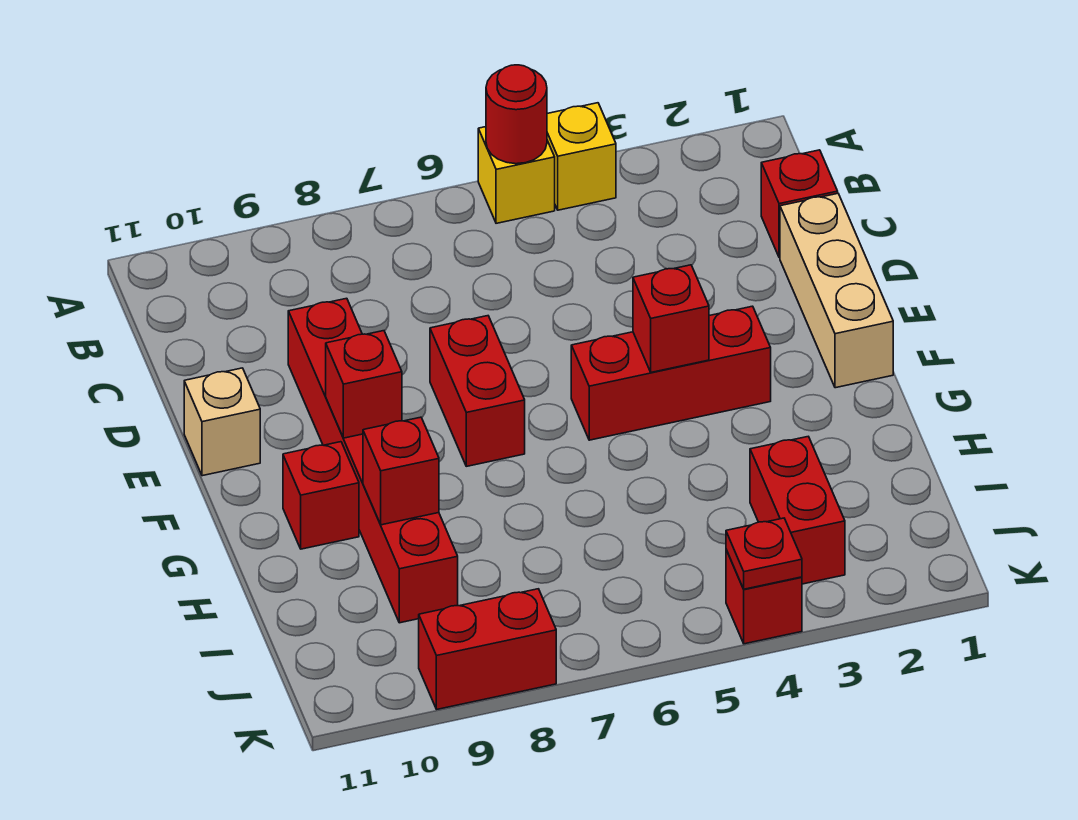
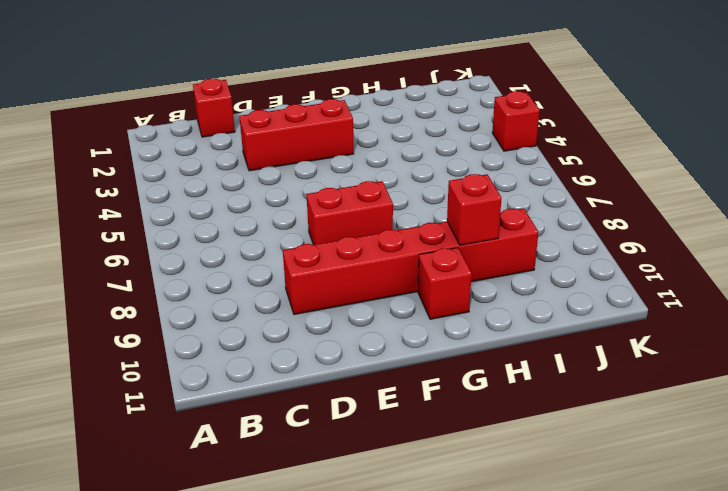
red 1x3 brick [239,99,354,171] -> red 1x3 brick turned to [571,306,771,440]
none -> yellow 1x1 brick [547,103,616,210]
none -> yellow 1x1 brick [478,127,555,223]
none -> tan 1x3 brick [780,194,893,388]

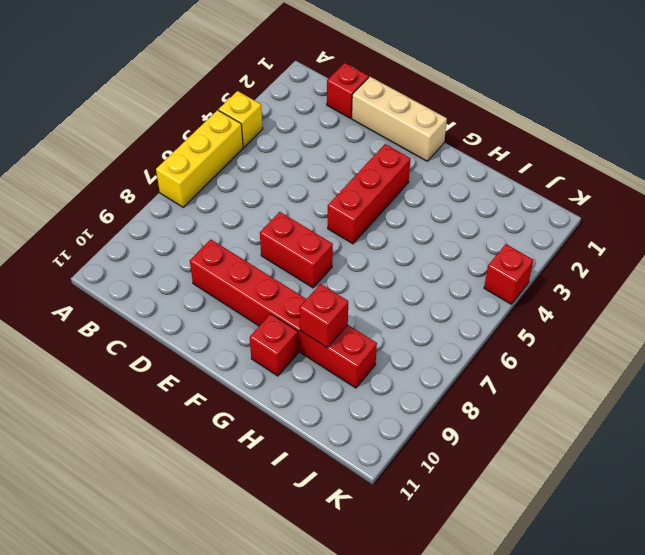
yellow 1x3 brick [156,110,243,207] -> yellow 1x1 brick [478,127,555,223]
none -> tan 1x1 brick [184,368,260,476]
none -> red 1x2 brick [750,436,845,584]
none -> red 1x2 brick [419,589,556,709]

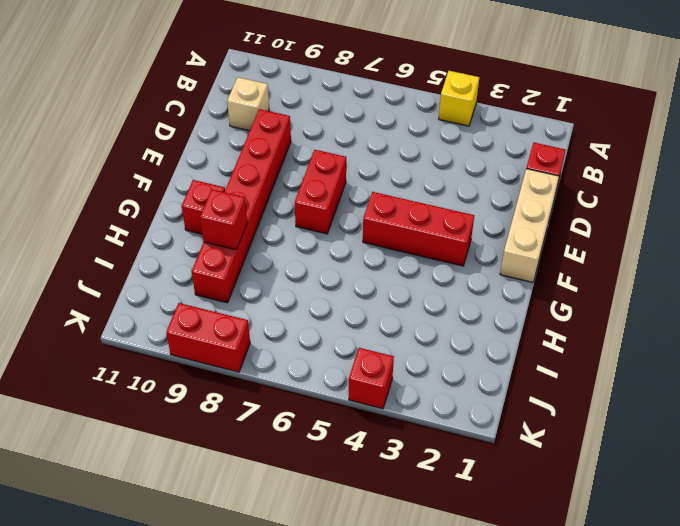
tan 1x1 brick [227,77,269,131] -> tan 1x1 brick moved to [184,368,260,476]
none -> yellow 1x1 brick [478,127,555,223]
none -> red 1x2 brick [750,436,845,584]
none -> red 1x1 round brick [486,65,547,164]

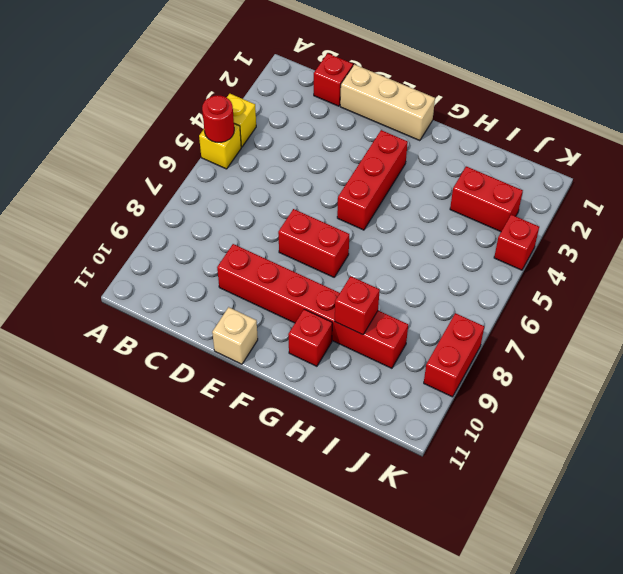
none -> red 1x1 brick [633,265,709,372]
none -> red 1x1 brick [326,331,402,438]
none -> red 1x1 plate [726,518,802,589]

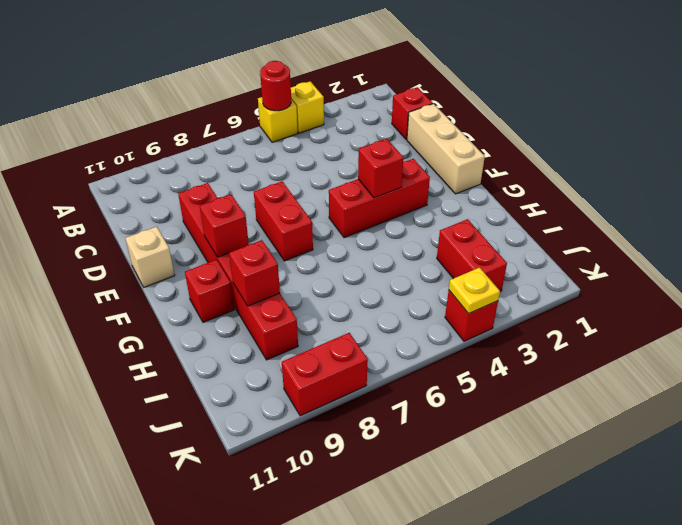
yellow 1x1 plate [449,268,500,314] -> red 1x1 plate [726,518,802,589]

